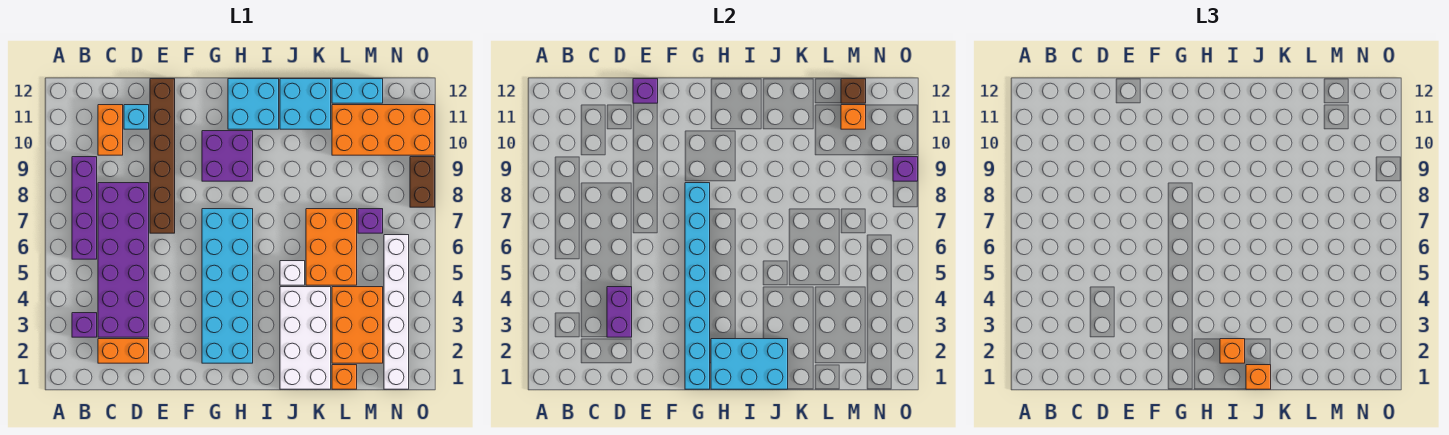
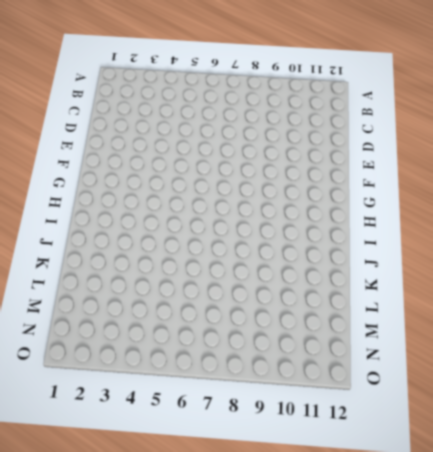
none -> purple 1x1 brick [72,313,97,337]
none -> purple 1x4 brick [72,157,97,259]
none -> orange 1x2 brick [98,339,149,363]
none -> purple 2x6 brick [98,183,149,337]

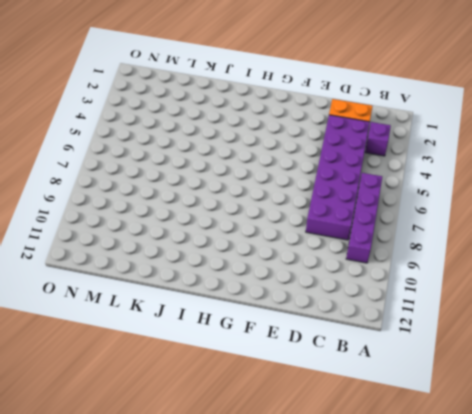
none -> orange 1x2 brick [98,105,123,155]
none -> cyan 1x1 brick [124,105,149,129]
none -> brown 1x6 brick [150,79,175,233]
none -> cyan 2x6 brick [202,209,253,363]

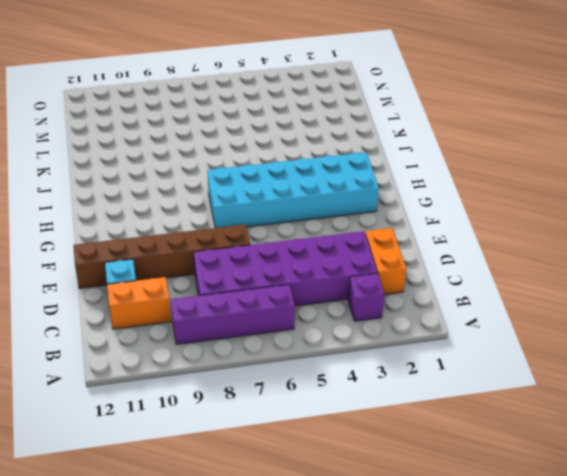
none -> purple 2x2 brick [202,131,253,181]
none -> cyan 2x2 brick [228,79,279,129]
none -> white 2x4 brick [280,287,331,389]
none -> white 1x1 brick [280,261,305,285]

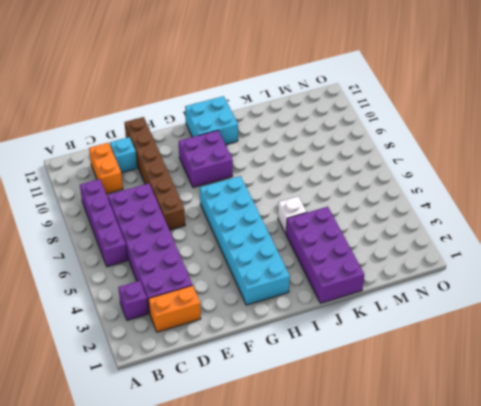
purple 2x4 brick [286,207,364,303] -> white 2x4 brick [280,287,331,389]
none -> cyan 2x2 brick [280,79,331,129]
none -> orange 2x3 brick [306,209,357,285]
none -> orange 1x1 brick [332,365,357,389]
none -> orange 2x3 brick [332,287,383,363]

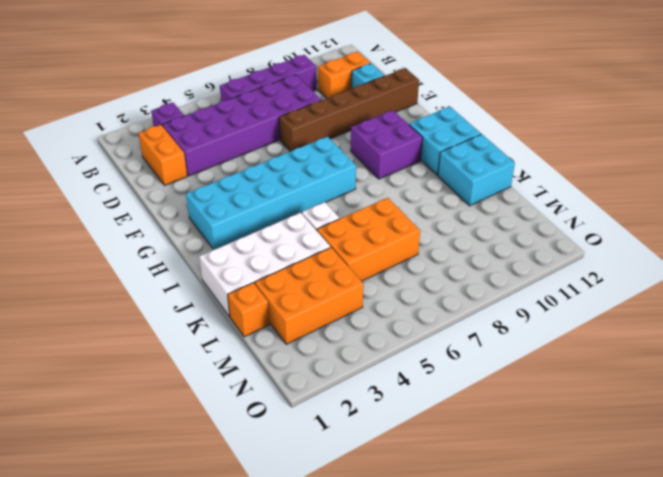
none -> orange 2x4 brick [332,105,435,155]
none -> cyan 1x2 brick [332,79,383,103]
none -> purple 1x1 brick [358,209,383,233]
none -> white 1x6 brick [384,235,409,389]

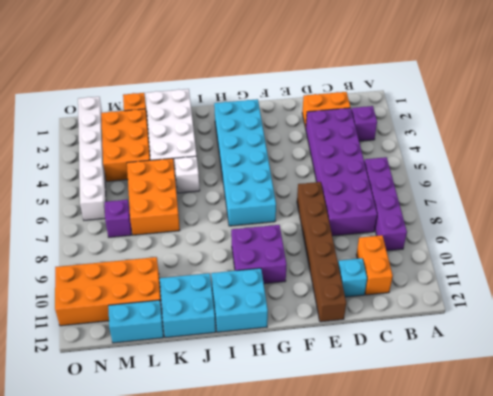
none -> brown 1x2 brick [410,157,435,207]
none -> purple 1x2 brick [607,287,632,337]
none -> purple 1x1 brick [633,79,658,103]
none -> cyan 1x8 brick [685,183,710,389]

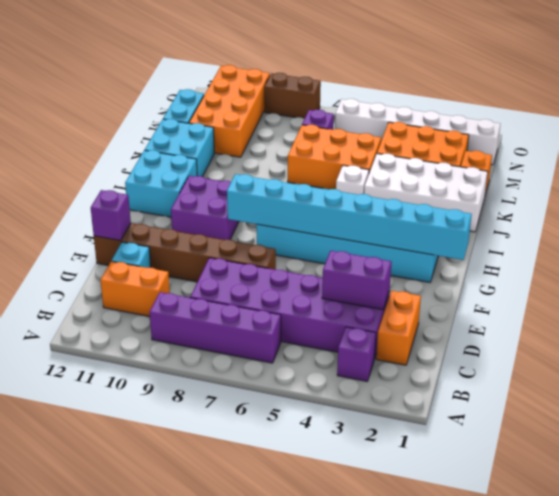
none -> cyan 2x3 brick [711,339,788,389]
none -> orange 1x1 brick [841,105,866,129]
none -> brown 1x1 brick [841,79,866,103]
none -> purple 1x1 brick [893,157,918,181]

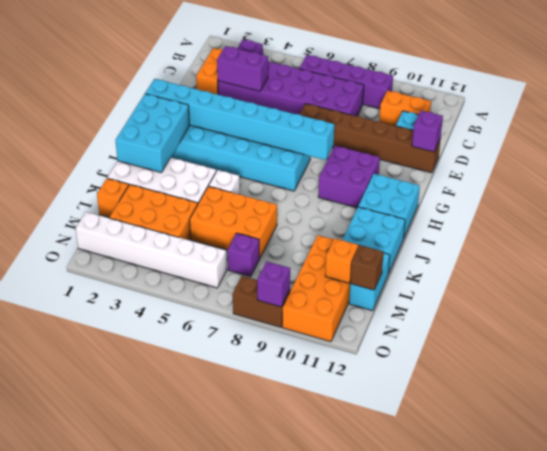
none -> orange 1x1 brick [1220,339,1245,363]
none -> orange 1x1 brick [1246,365,1271,389]

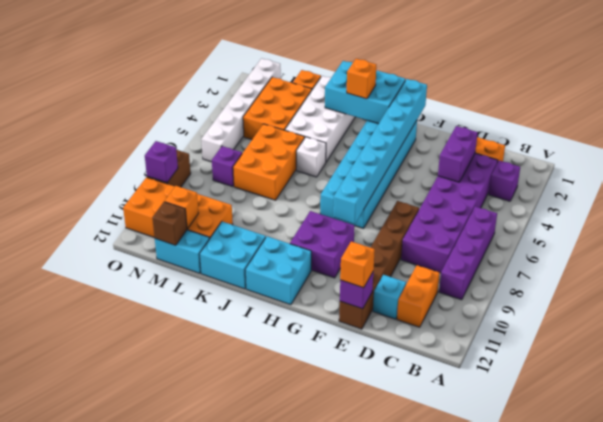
orange 1x1 brick [340,241,375,288] -> orange 1x1 brick moved to [1246,365,1271,389]

